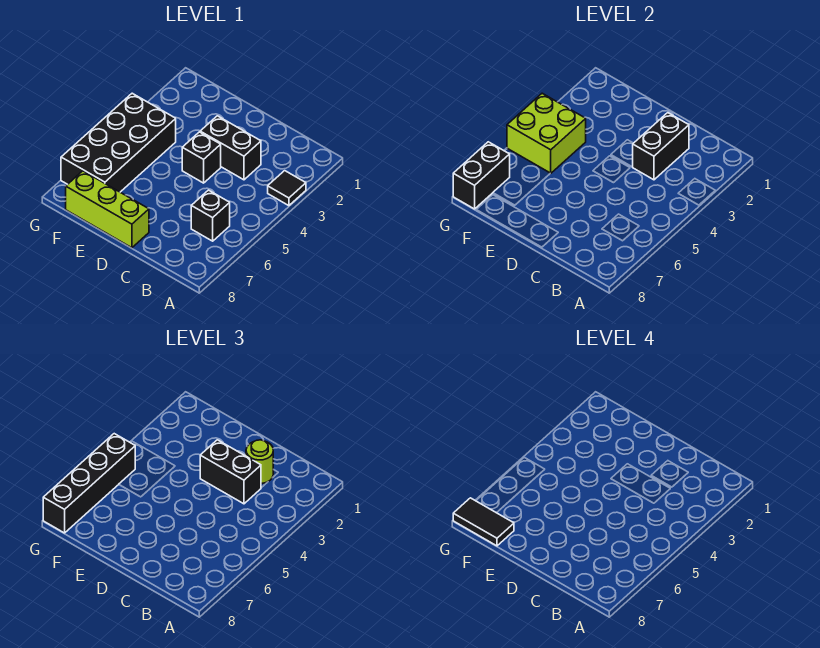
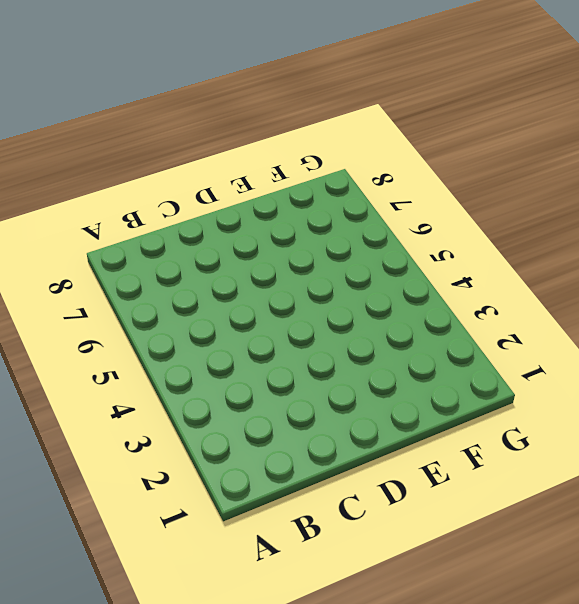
none -> black 1x1 tile [268,171,306,206]
none -> black 1x1 brick [191,190,230,241]
none -> black 1x2 brick [200,116,261,180]

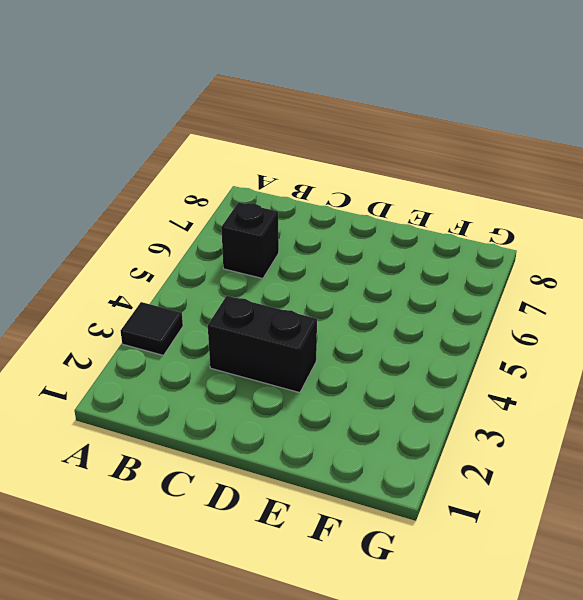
none -> black 1x1 brick [182,132,221,183]
none -> lime 1x3 brick [66,171,149,248]
none -> black 2x4 brick [61,93,176,192]

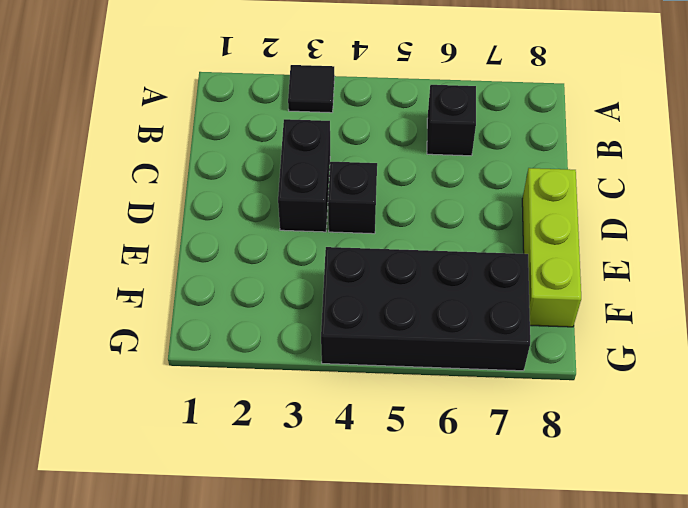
none -> black 1x2 brick [633,113,689,180]
none -> lime 2x2 brick [507,93,586,173]
none -> black 1x2 brick [453,142,510,209]

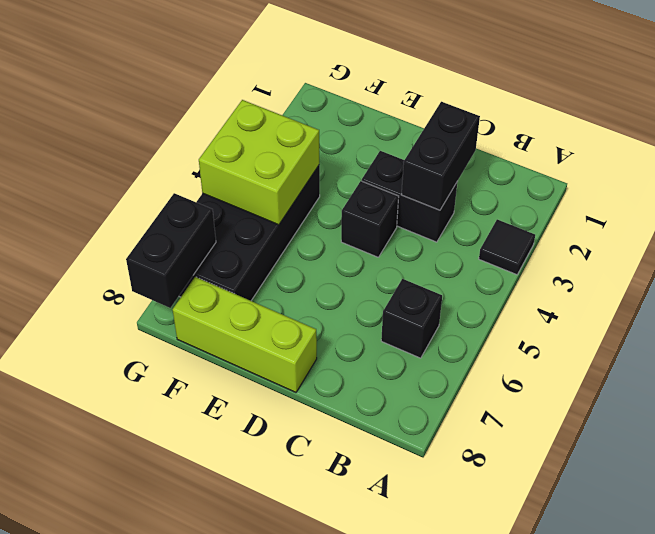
none -> lime 1x1 round brick [246,440,273,483]
none -> black 1x2 brick [200,440,261,504]
none -> black 1x4 brick [43,434,135,533]

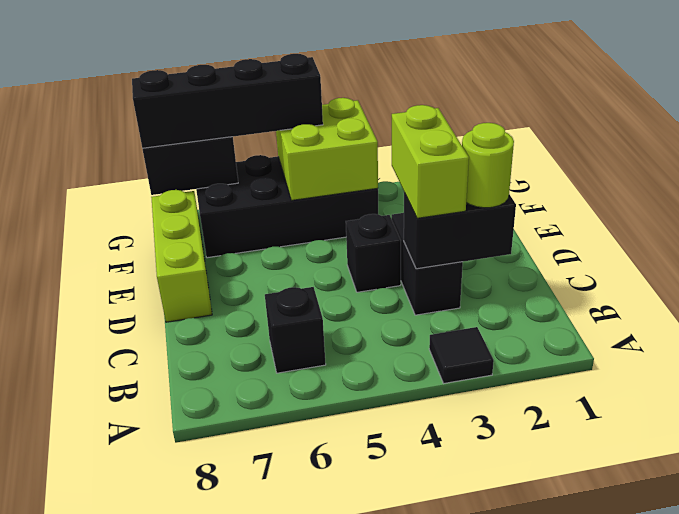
lime 1x2 brick [392,105,469,218] -> black 1x2 brick [200,440,261,504]
none -> black 1x2 tile [453,498,514,546]

